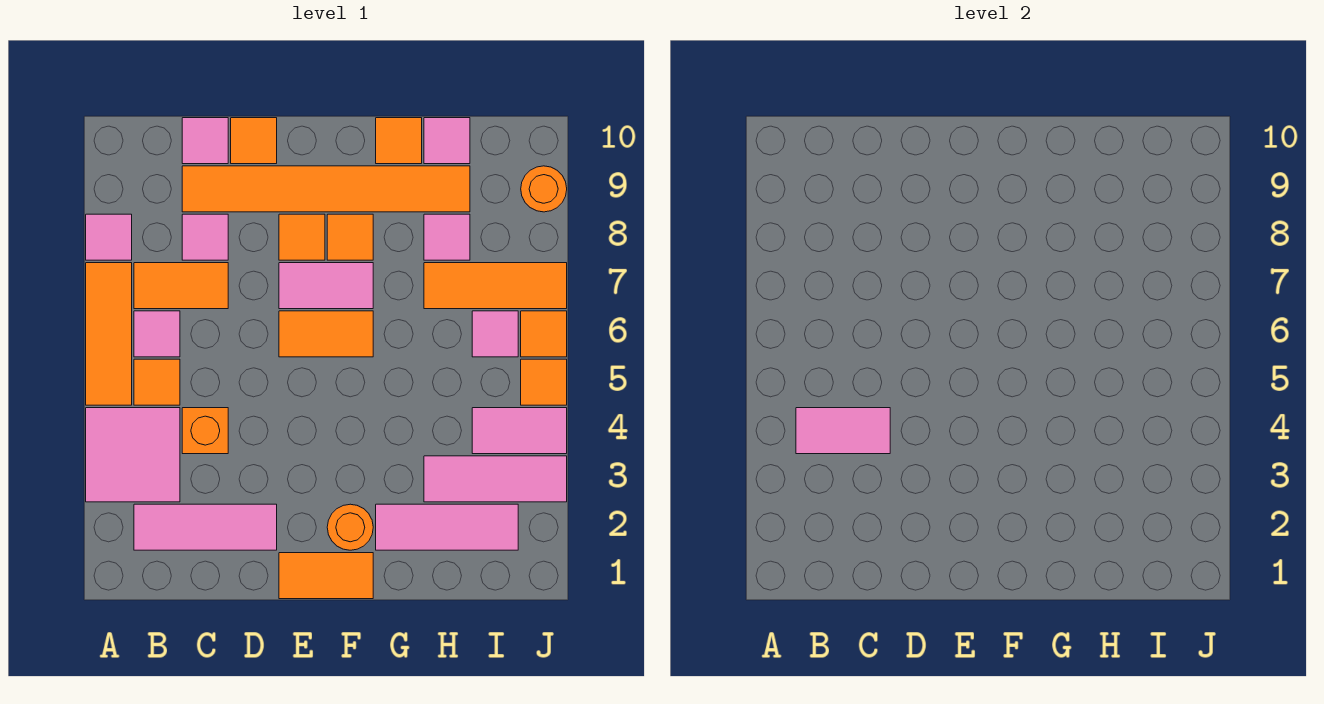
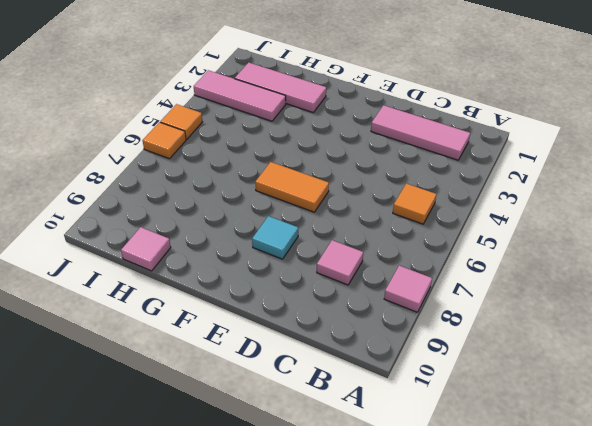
cyan 1x1 tile [252,216,298,259] -> orange 1x1 tile [279,214,325,260]
none -> pink 2x2 tile [86,408,180,502]
none -> orange 1x3 tile [86,263,132,405]
none -> pink 1x1 tile [134,311,180,357]
none -> orange 1x2 tile [134,263,228,309]

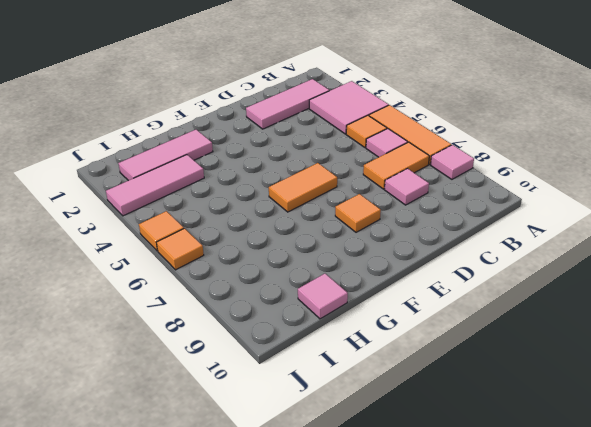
none -> orange 1x1 brick [182,408,228,454]
none -> orange 1x6 tile [182,166,470,212]
none -> pink 1x1 tile [182,118,228,164]
none -> orange 1x1 tile [231,118,277,164]

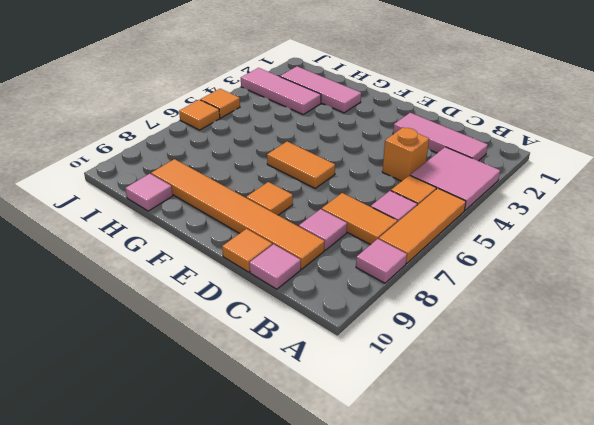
none -> orange 1x2 tile [279,553,373,599]
none -> pink 1x2 tile [279,263,373,309]
none -> orange 1x1 round brick [327,504,373,550]
none -> orange 1x1 tile [327,214,373,260]

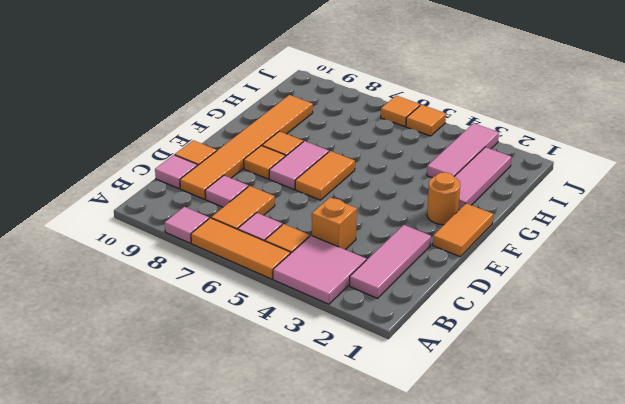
none -> orange 1x1 tile [376,118,422,164]
none -> orange 1x3 tile [424,263,567,309]
none -> pink 1x1 tile [424,214,470,260]
none -> pink 1x1 tile [424,118,470,164]

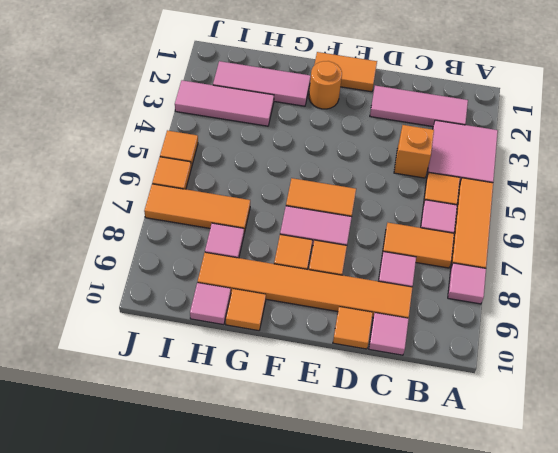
none -> pink 1x2 tile [472,408,567,454]
none -> pink 1x1 tile [472,311,518,357]
none -> orange 1x1 round brick [521,166,567,212]
none -> pink 1x2 tile [796,408,890,454]

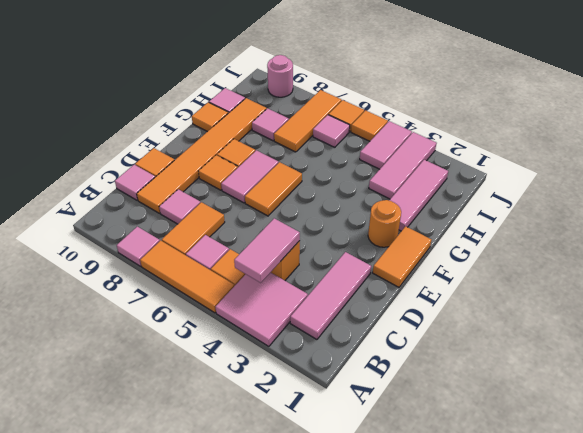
pink 1x1 round brick [267,55,293,97] -> orange 1x1 round brick [521,166,567,212]

